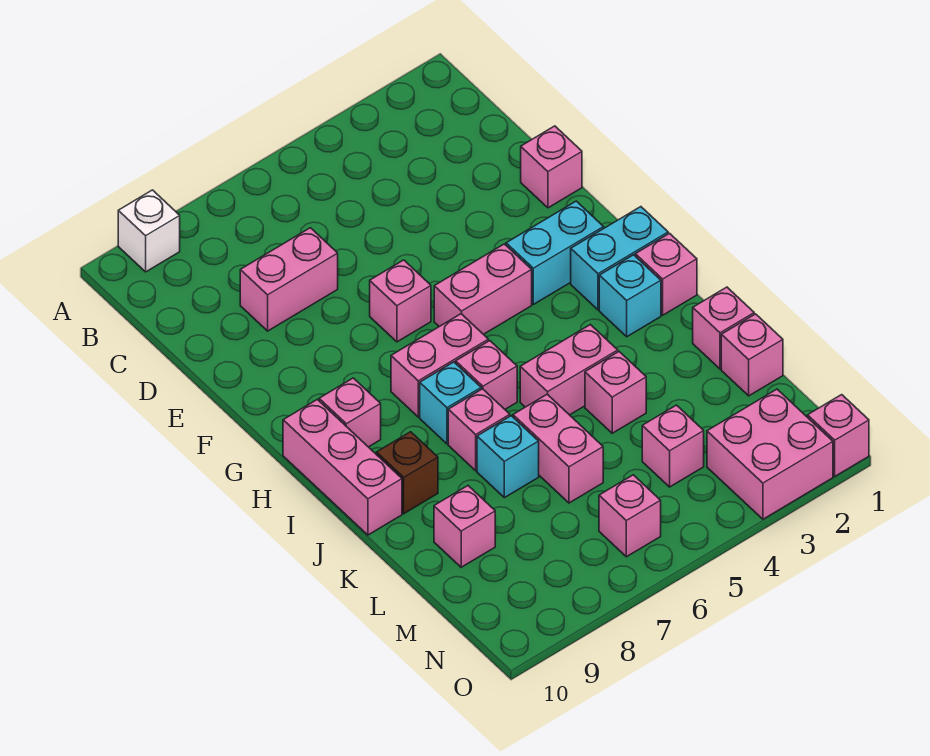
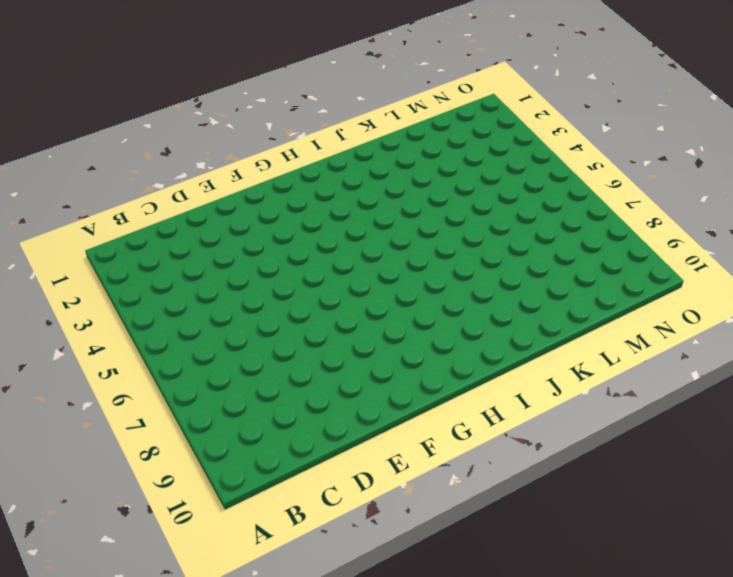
none -> white 1x1 brick [118,190,180,272]
none -> pink 1x2 brick [240,228,338,331]
none -> pink 1x1 brick [521,126,582,208]

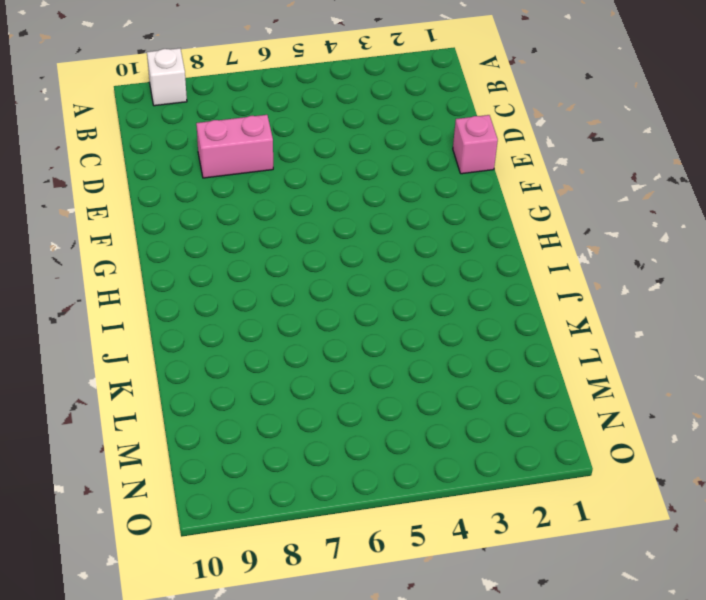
none -> pink 1x1 brick [370,260,431,342]
none -> cyan 1x2 brick [506,201,604,304]
none -> pink 1x2 brick [434,244,532,334]

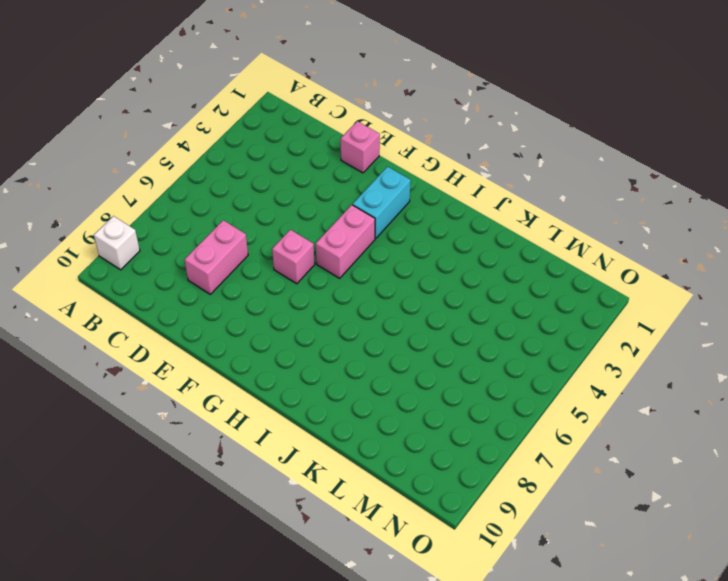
none -> cyan 1x2 brick [571,207,668,310]
none -> pink 1x2 brick [391,314,488,417]
none -> pink 1x1 brick [319,378,381,447]

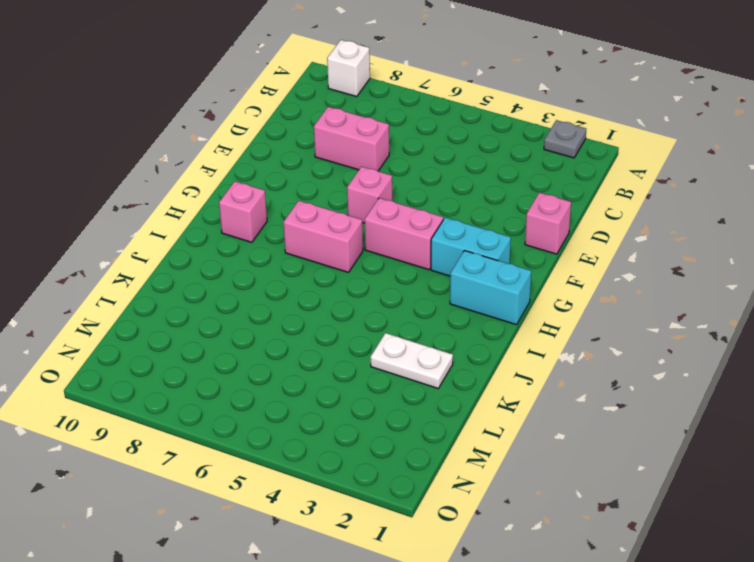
grey 1x1 plate [544,120,586,158] -> none
white 1x2 plate [370,333,453,388] -> none
none -> pink 1x3 brick [283,399,402,535]
none -> pink 1x1 brick [635,233,697,315]
none -> cyan 1x1 brick [599,255,661,337]

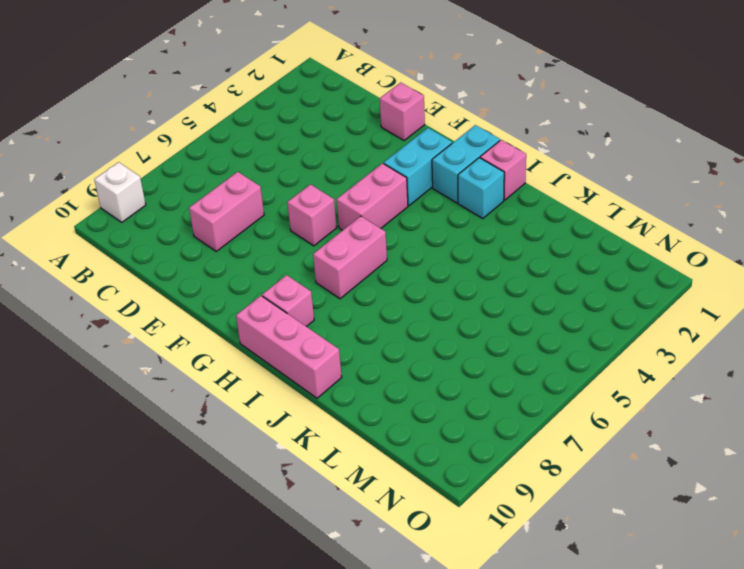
none -> pink 1x1 brick [456,341,517,409]
none -> cyan 1x1 brick [420,362,481,444]
none -> pink 1x2 brick [520,325,618,415]

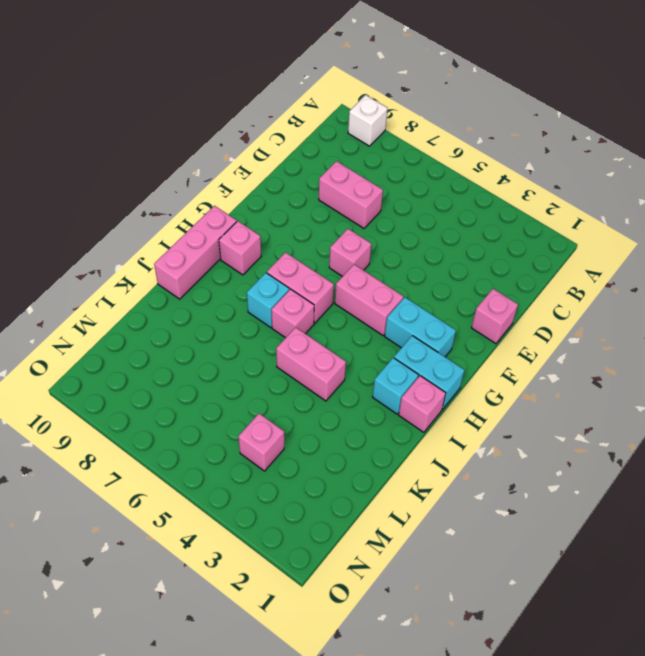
none -> pink 1x1 brick [448,389,510,471]
none -> brown 1x1 brick [376,432,438,514]
none -> pink 1x1 brick [693,287,754,369]

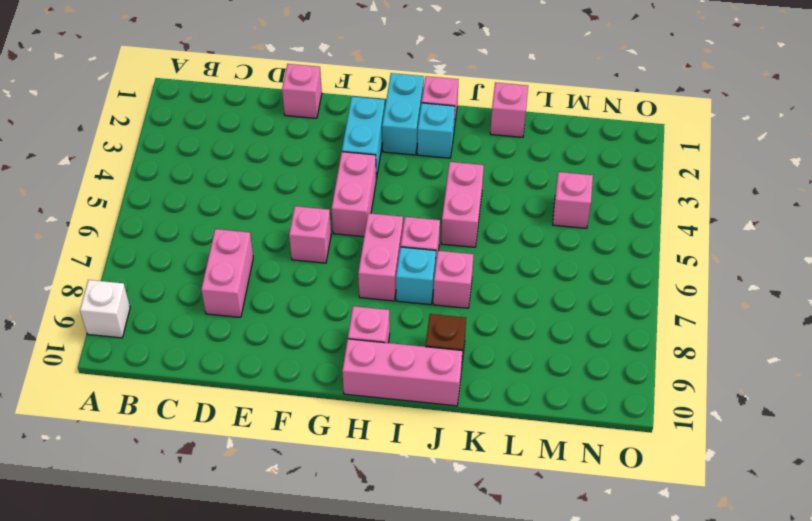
none -> pink 1x1 brick [585,352,646,433]
none -> pink 1x2 brick [513,394,603,503]
none -> cyan 1x1 brick [477,416,539,498]

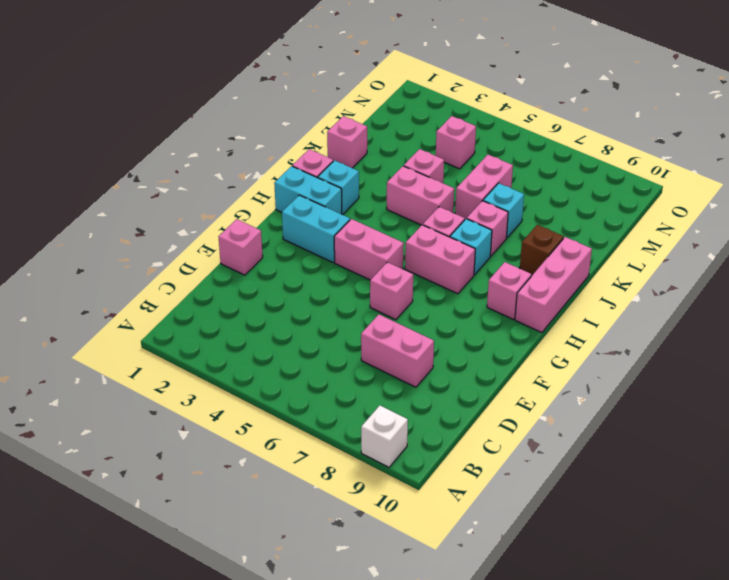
none -> pink 1x1 brick [721,314,783,396]
none -> pink 1x1 brick [434,486,495,567]
none -> pink 2x2 brick [707,389,833,519]

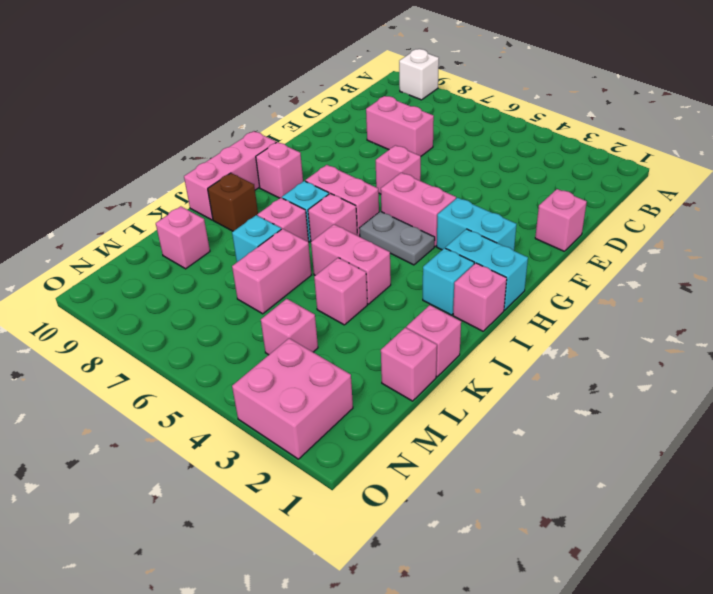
grey 1x2 plate [360,211,435,265] -> none
none -> pink 1x1 brick [599,475,661,557]
none -> pink 1x1 brick [807,395,869,476]

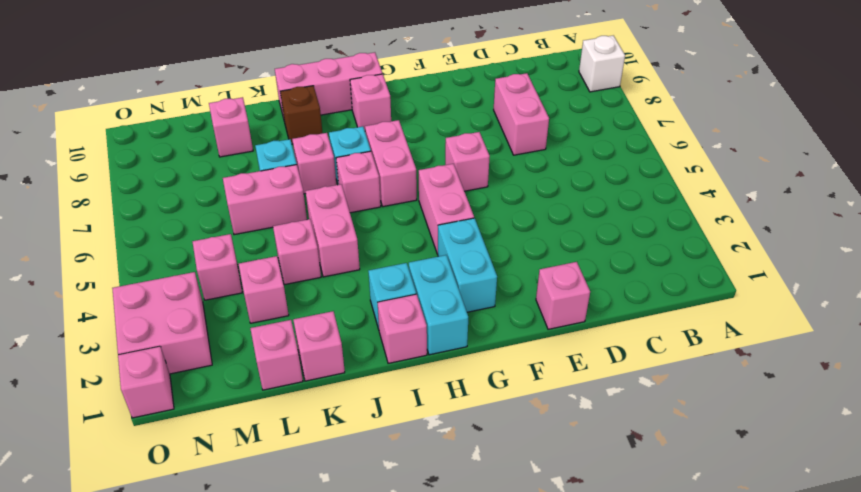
pink 1x1 brick [239,256,289,323] -> pink 1x1 brick moved to [599,475,661,557]

